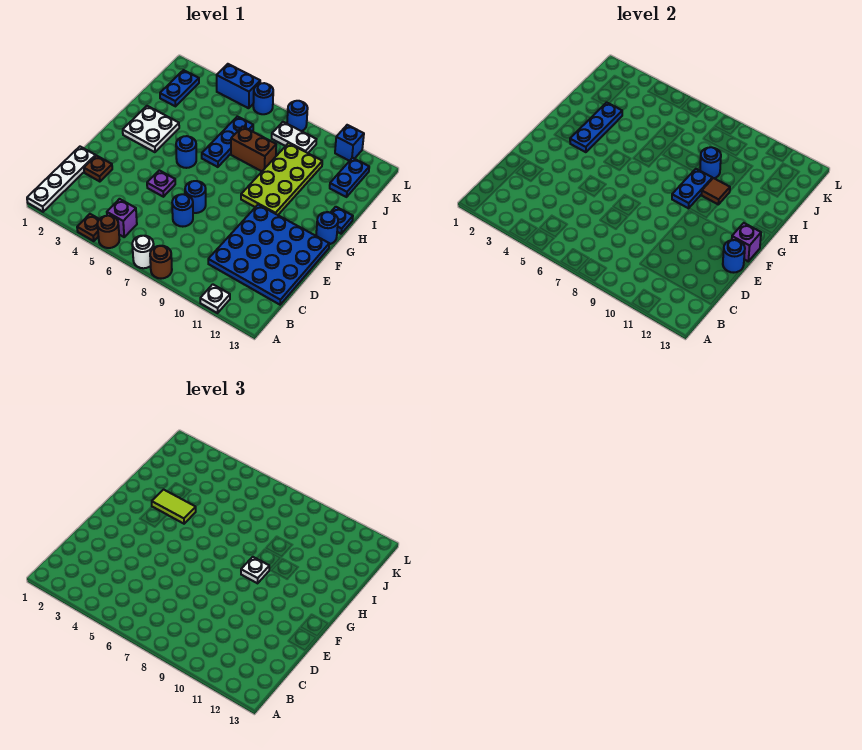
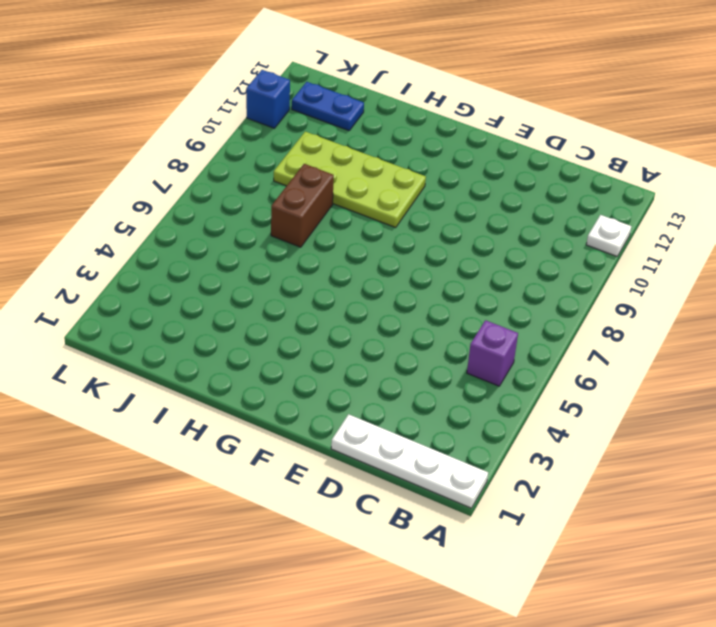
none -> brown 1x1 plate [77,214,99,241]
none -> brown 1x1 round brick [97,216,119,248]
none -> white 1x1 round brick [132,236,154,268]
none -> brown 1x1 round brick [150,246,172,279]

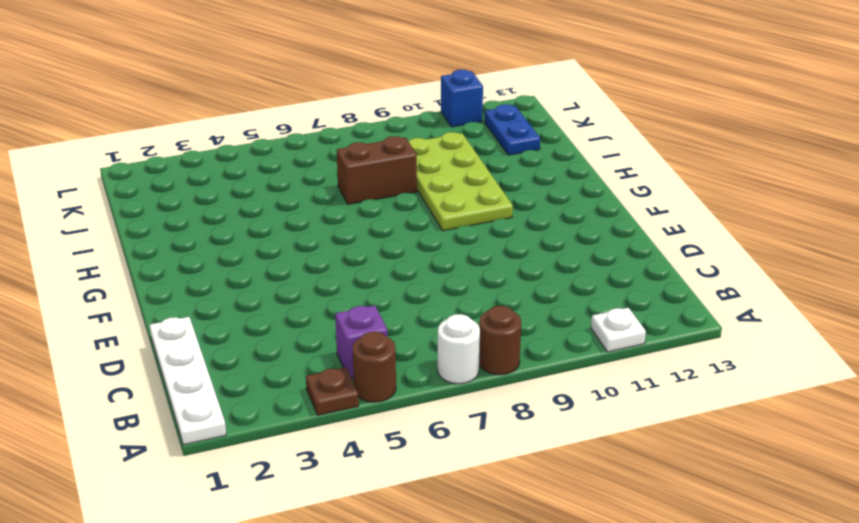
none -> blue 4x4 plate [208,205,329,305]
none -> brown 1x1 plate [84,155,112,182]
none -> blue 1x1 round brick [172,194,193,227]
none -> purple 1x1 plate [147,170,175,197]

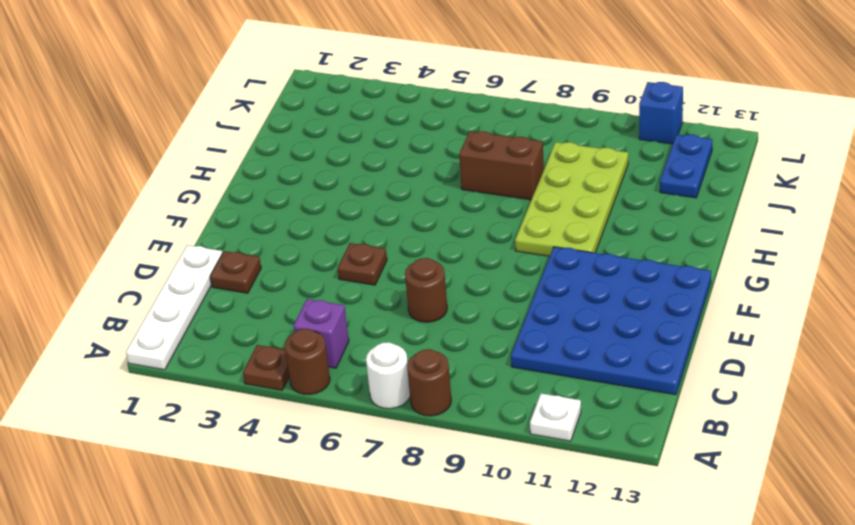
brown 1x1 round brick [405,258,447,322] -> blue 1x1 round brick [172,194,193,227]
brown 1x1 plate [338,243,387,285] -> purple 1x1 plate [147,170,175,197]
none -> blue 1x1 round brick [185,181,206,213]
none -> white 2x2 plate [123,106,179,152]
none -> blue 1x1 round brick [176,136,196,168]
none -> blue 1x1 round brick [316,212,338,244]

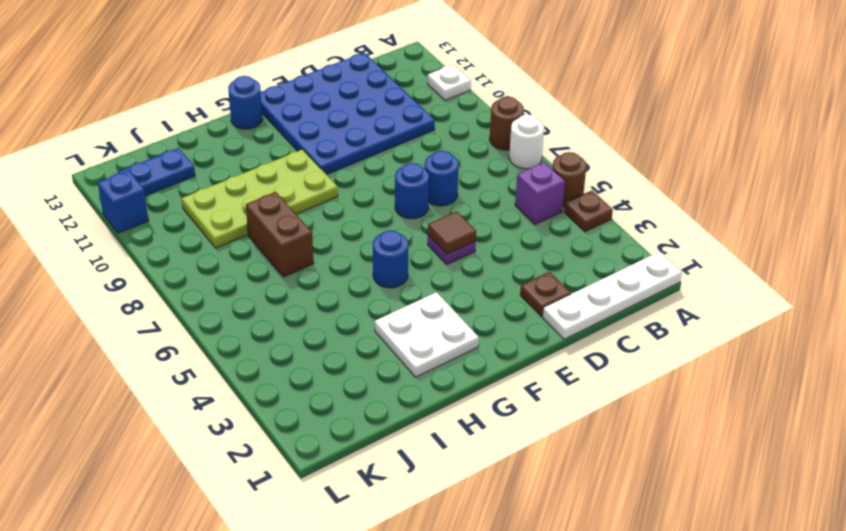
brown 1x1 tile [428,211,476,254] -> brown 1x1 tile moved to [702,178,730,204]
none -> blue 1x3 plate [202,116,253,167]
none -> blue 1x1 plate [331,207,353,234]
none -> blue 1x2 plate [160,70,199,106]
none -> white 1x2 plate [272,122,316,153]

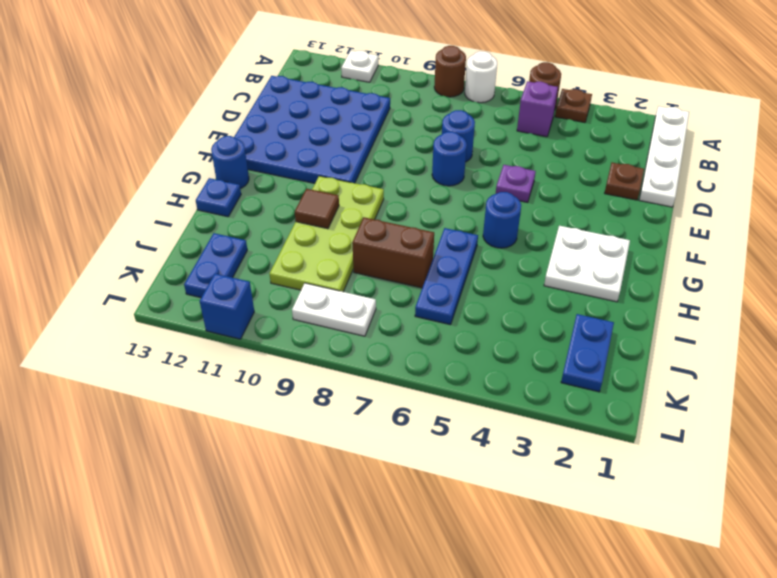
none -> blue 1x2 brick [217,64,260,108]
none -> blue 1x1 round brick [253,83,273,114]
none -> blue 1x1 round brick [287,101,308,131]
none -> blue 1x1 round brick [723,240,745,273]

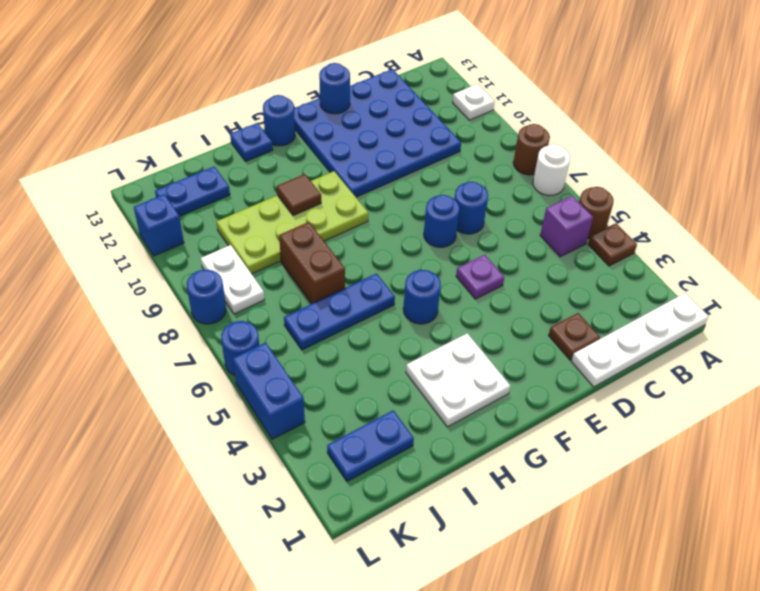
none -> purple 1x1 brick [732,223,761,261]
none -> blue 1x3 plate [570,102,622,152]
none -> blue 1x2 plate [672,169,712,208]
none -> blue 1x1 round brick [700,147,721,179]

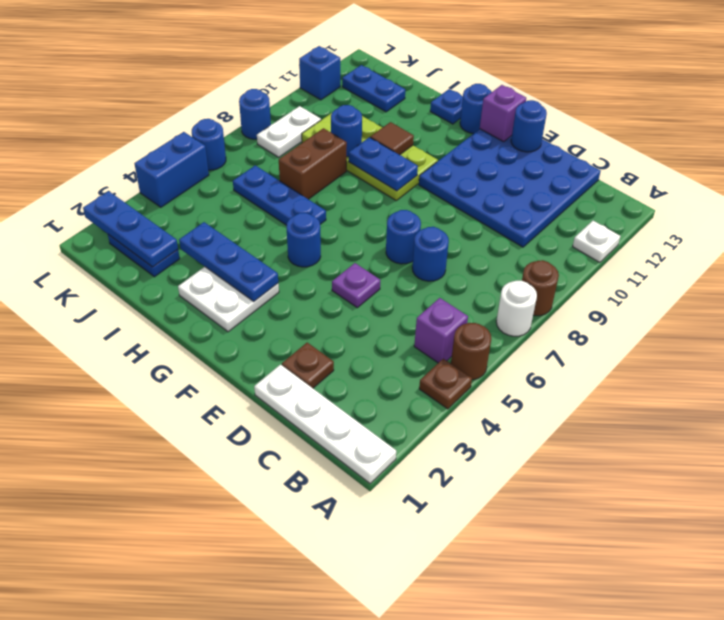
blue 1x3 plate [83,191,178,267] -> none
none -> white 1x1 plate [241,557,269,583]
none -> lime 1x2 tile [152,490,196,524]

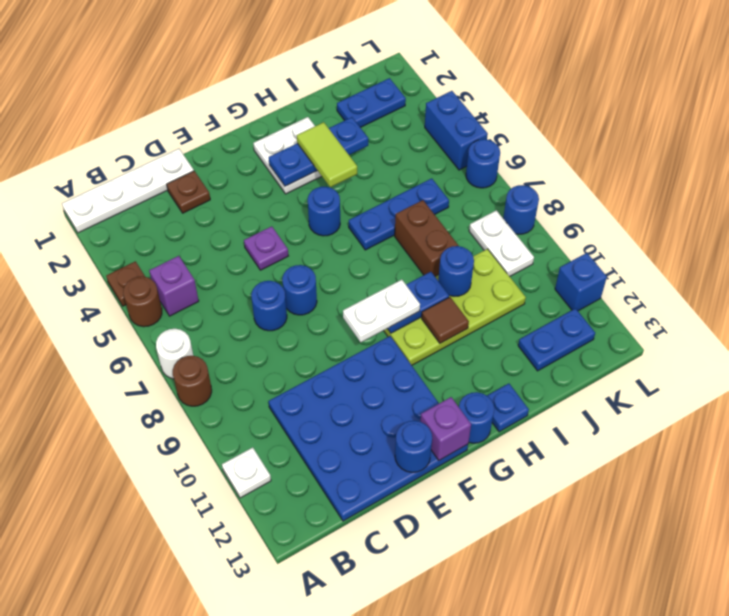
white 1x2 plate [343,280,420,342] -> white 1x1 plate [241,557,269,583]

